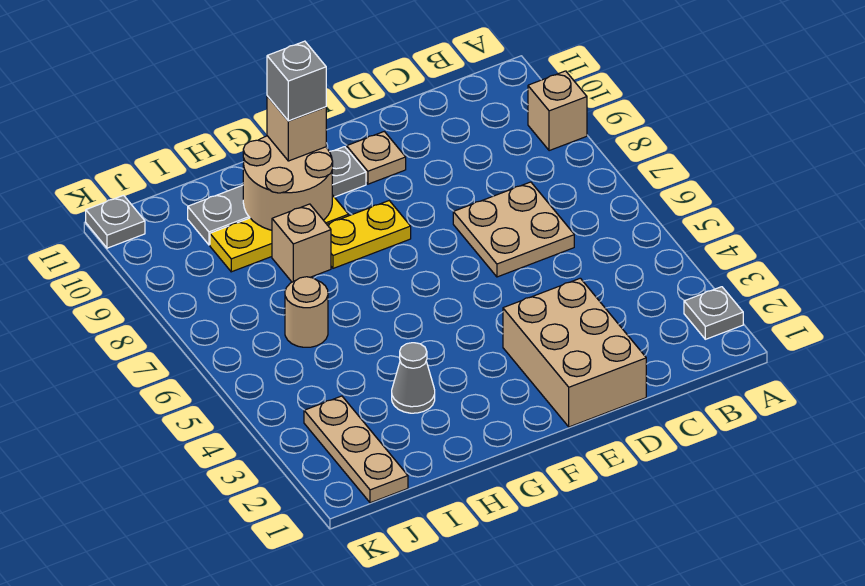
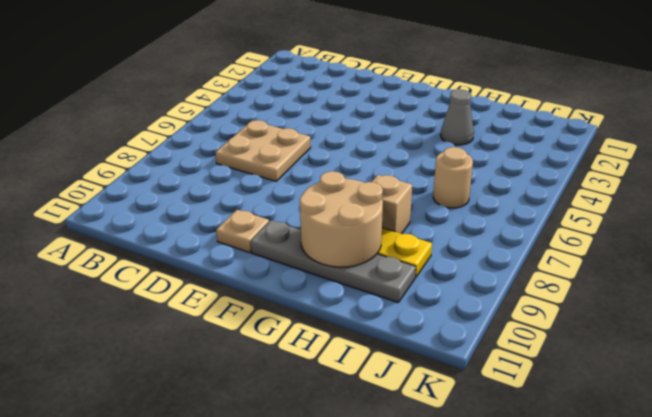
none -> grey 1x1 plate [684,287,743,339]
none -> tan 1x1 brick [528,71,587,151]
none -> tan 2x3 brick [503,278,646,427]

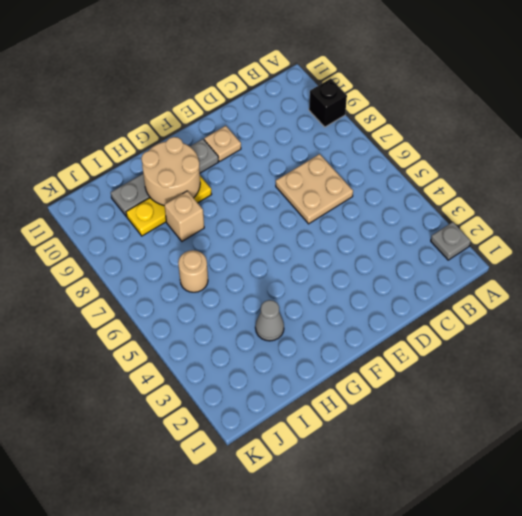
black 1x1 brick [309,79,347,127] -> tan 1x1 brick [528,71,587,151]
none -> tan 2x3 brick [503,278,646,427]
none -> yellow 1x2 plate [327,201,411,268]
none -> tan 1x3 plate [304,396,408,503]

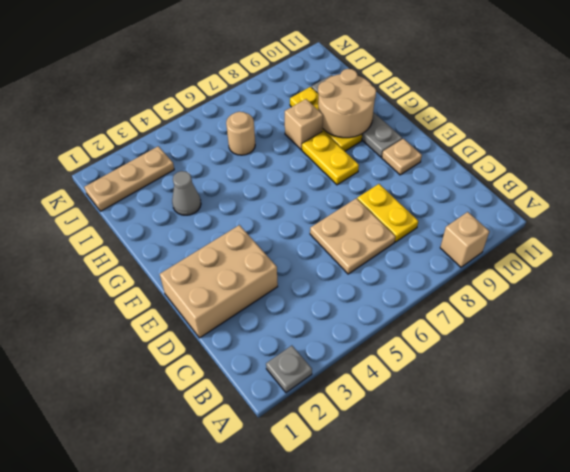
yellow 1x2 plate [357,184,418,242] -> none
none -> grey 1x1 plate [86,195,145,248]
none -> tan 1x1 brick [267,96,326,161]
none -> grey 1x1 brick [267,41,326,121]

